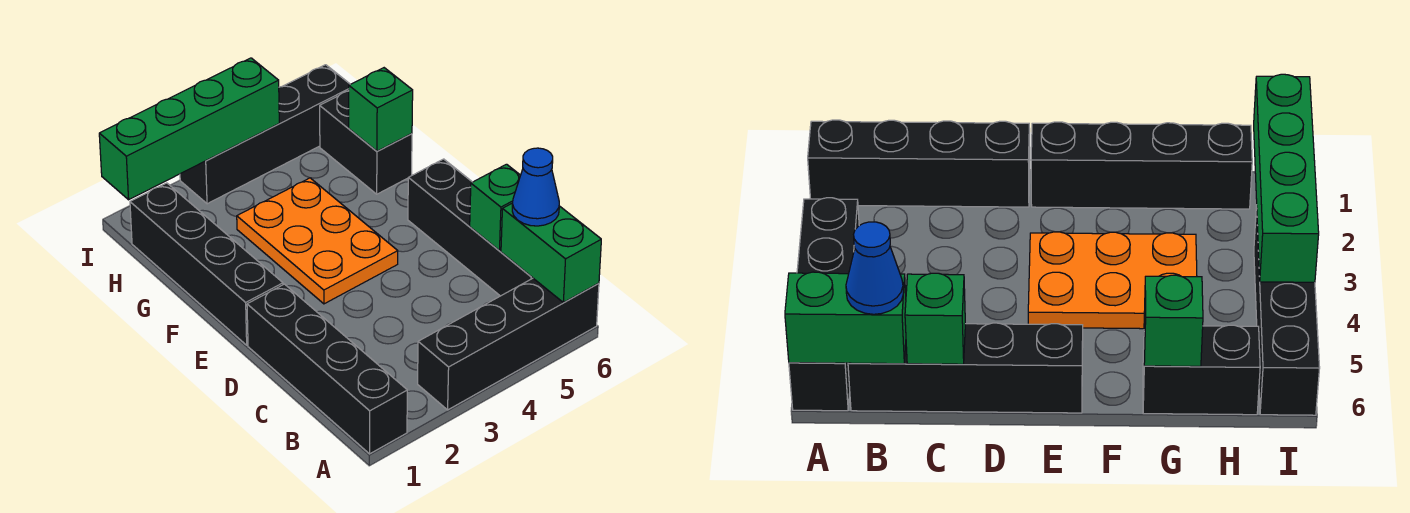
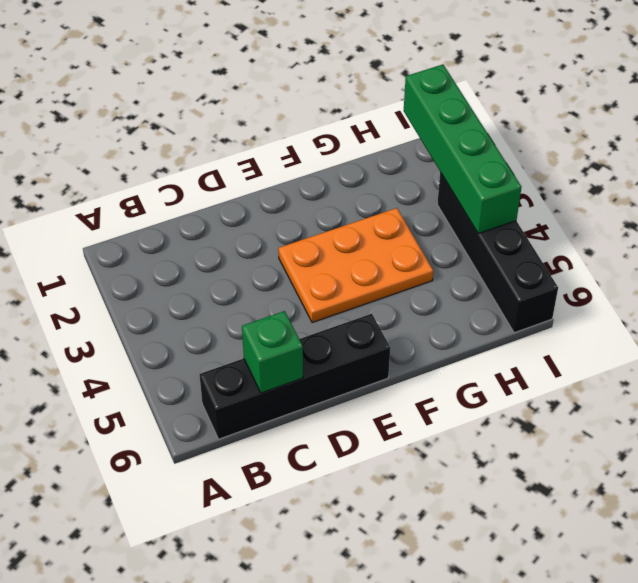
none -> black 1x4 brick [247,284,407,454]
none -> black 1x4 brick [418,278,599,410]
none -> black 1x4 brick [130,183,283,345]

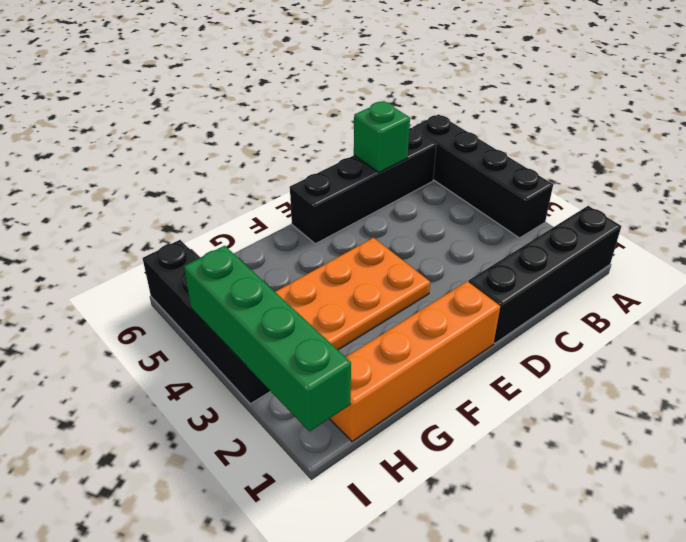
orange 1x4 brick [330,281,500,442] -> black 1x4 brick [130,183,283,345]
none -> black 1x2 brick [320,91,412,194]
none -> green 1x2 brick [501,204,601,303]
none -> green 1x1 brick [349,68,413,151]

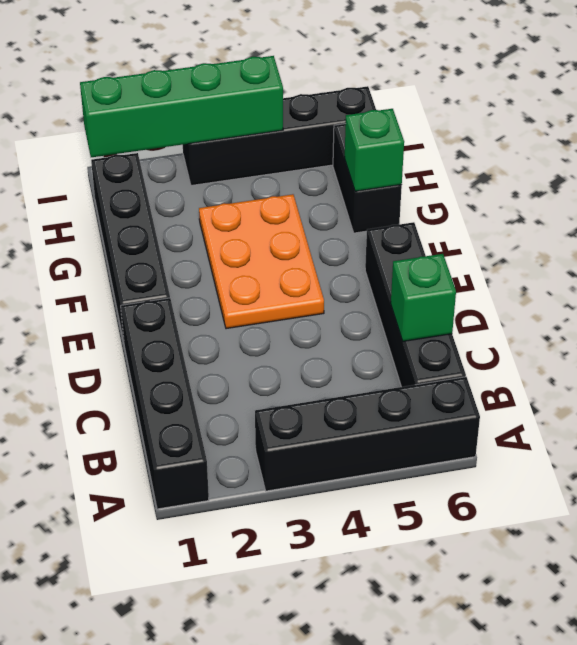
none -> green 1x2 brick [501,204,601,303]
none -> blue 1x1 cone [512,148,559,226]

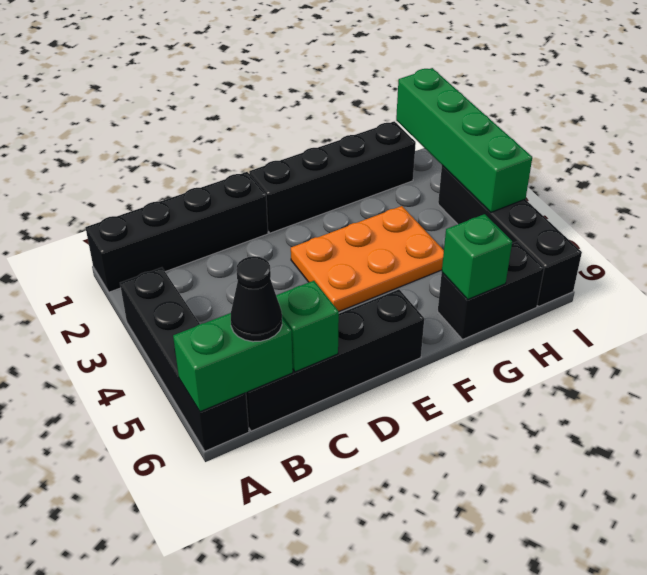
black 1x1 cone [231,256,282,342] -> blue 1x1 cone [512,148,559,226]

